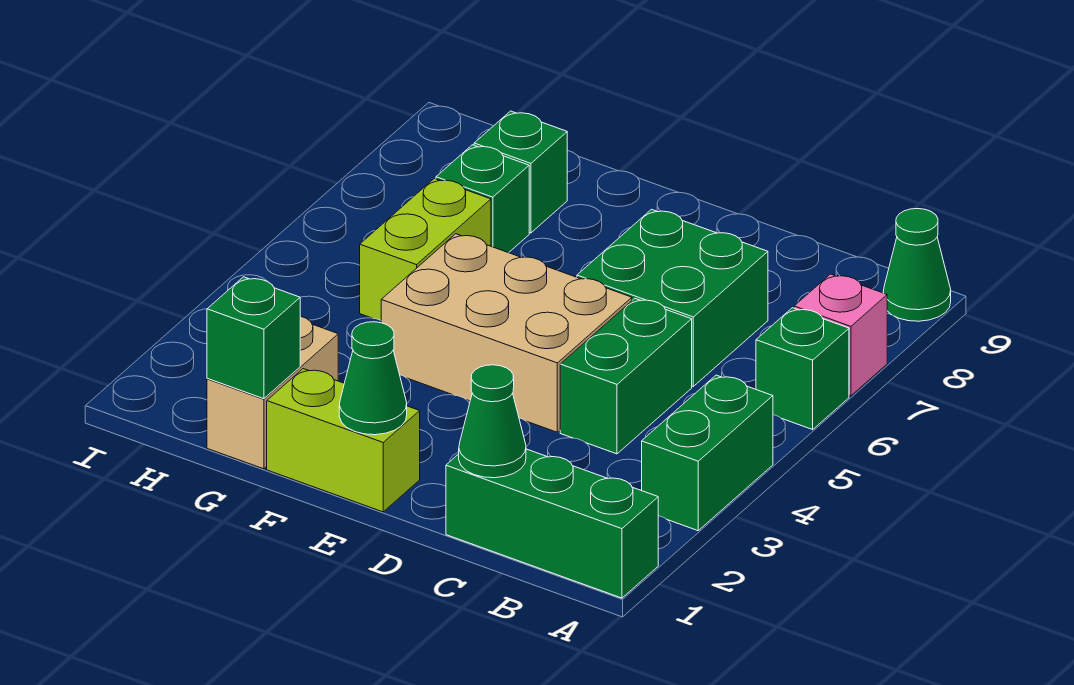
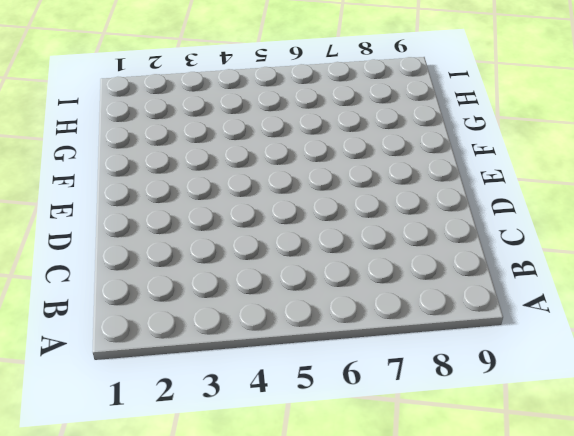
none -> green 1x3 brick [446,449,658,598]
none -> green 1x2 brick [642,375,773,531]
none -> green 1x1 brick [756,308,849,429]

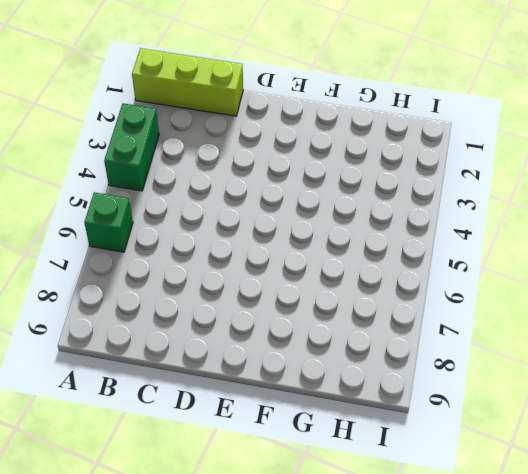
lime 1x3 brick [132,48,243,116] -> green 1x3 brick [446,449,658,598]
none -> pink 1x1 brick [794,274,887,396]
none -> green 1x1 cone [883,209,951,321]
none -> green 1x2 brick [560,299,692,454]

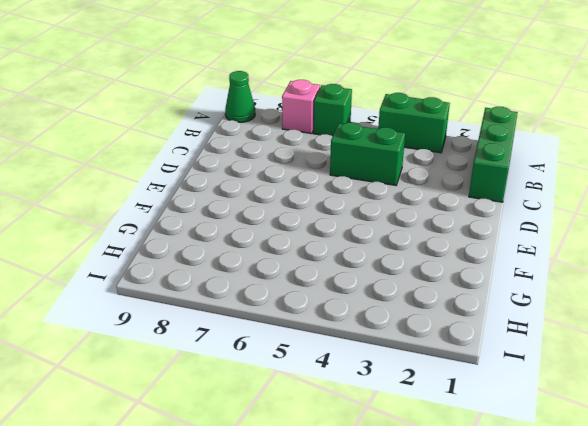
none -> green 2x2 brick [577,209,768,386]
none -> tan 2x3 brick [381,234,632,432]
none -> lime 1x2 brick [267,369,420,512]

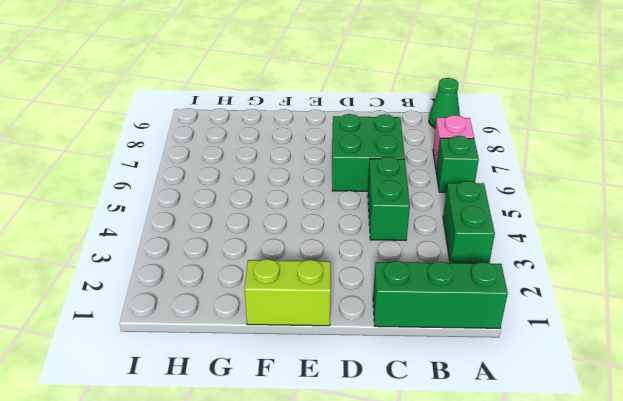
none -> tan 2x3 brick [381,234,632,432]
none -> tan 1x2 brick [207,316,338,469]
none -> lime 1x2 brick [360,179,491,320]

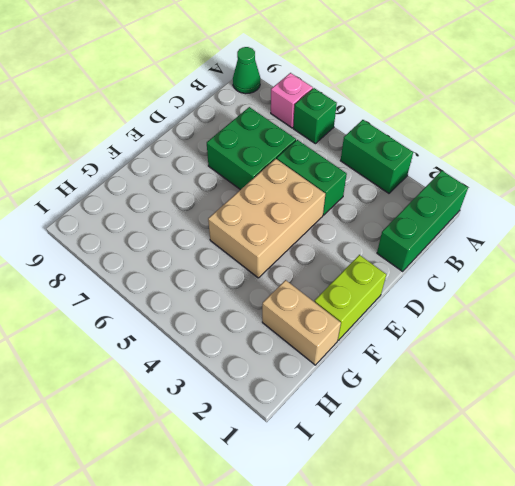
none -> lime 1x2 brick [360,179,491,320]
none -> green 1x1 brick [436,145,529,253]
none -> green 1x1 brick [474,111,567,233]

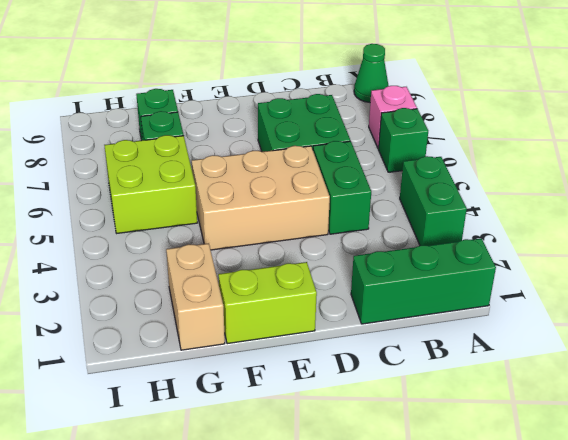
lime 2x2 brick [104,135,197,233] -> lime 1x2 brick [360,179,491,320]
none -> green 1x1 cone [459,365,526,478]
none -> green 1x1 cone [339,322,407,435]
none -> green 1x1 brick [207,277,300,399]

